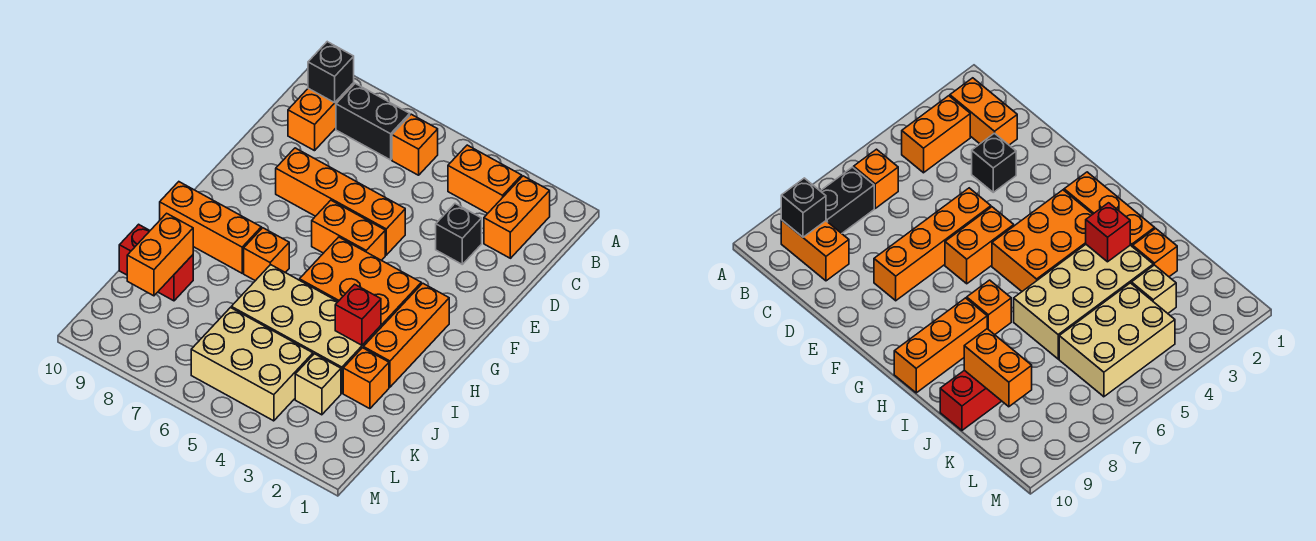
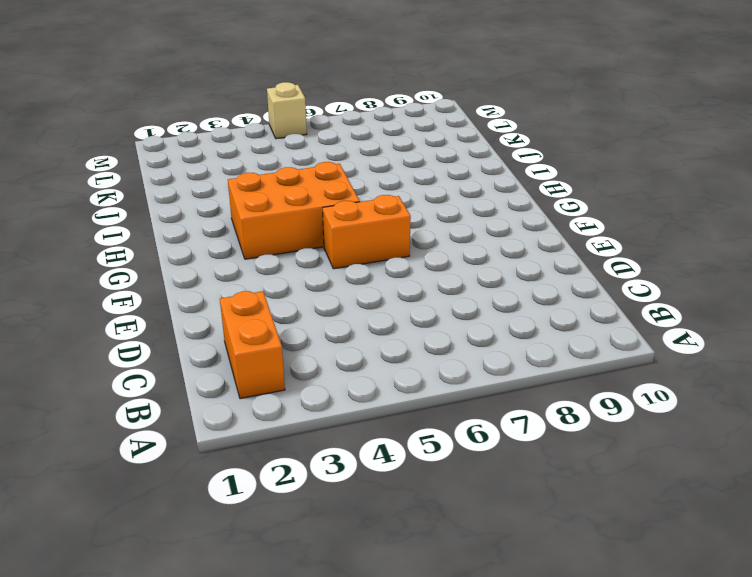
tan 1x1 brick [267,82,307,139] -> tan 1x1 brick moved to [295,354,341,415]
none -> orange 1x2 brick [448,145,522,213]
none -> orange 1x1 brick [392,114,438,175]
none -> black 1x2 brick [336,84,410,160]

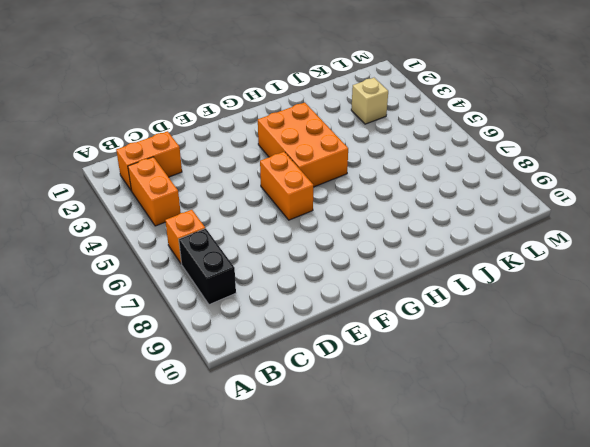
none -> orange 1x2 brick [288,83,354,151]
none -> black 1x1 brick [436,204,482,264]
none -> orange 1x4 brick [276,148,405,255]

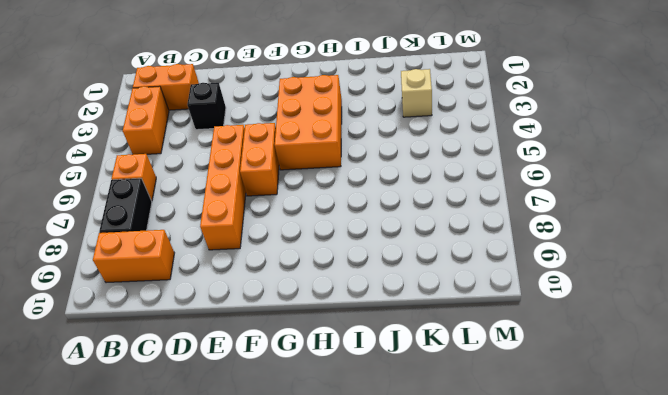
none -> orange 1x3 brick [363,283,449,387]
none -> orange 1x1 brick [244,228,289,281]
none -> orange 1x3 brick [160,182,261,273]

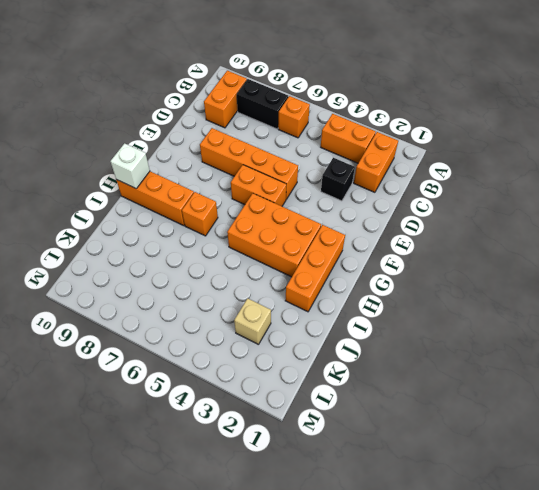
white 1x1 brick [111,143,150,189] -> none
none -> tan 2x4 brick [231,265,381,393]
none -> orange 1x1 brick [343,348,389,409]
none -> red 1x2 brick [119,224,193,301]

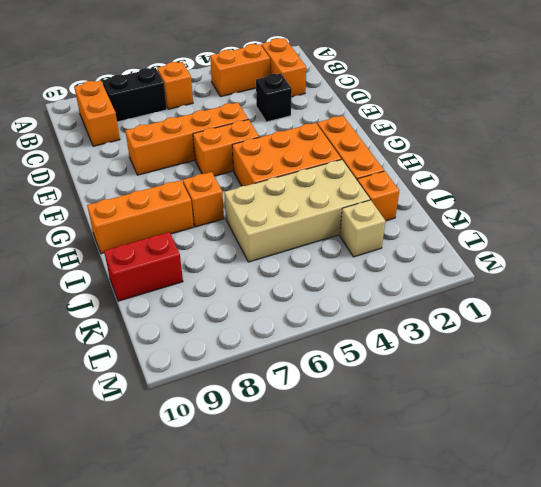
none -> tan 2x3 brick [191,308,313,421]
none -> black 1x1 brick [308,42,354,103]
none -> red 1x1 brick [335,284,381,345]

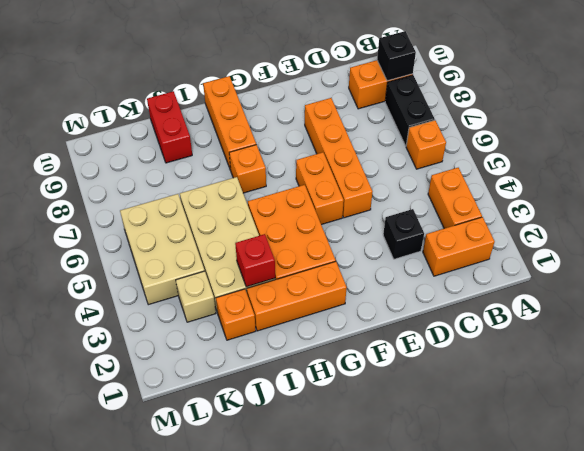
none -> orange 1x2 brick [127,213,193,296]

